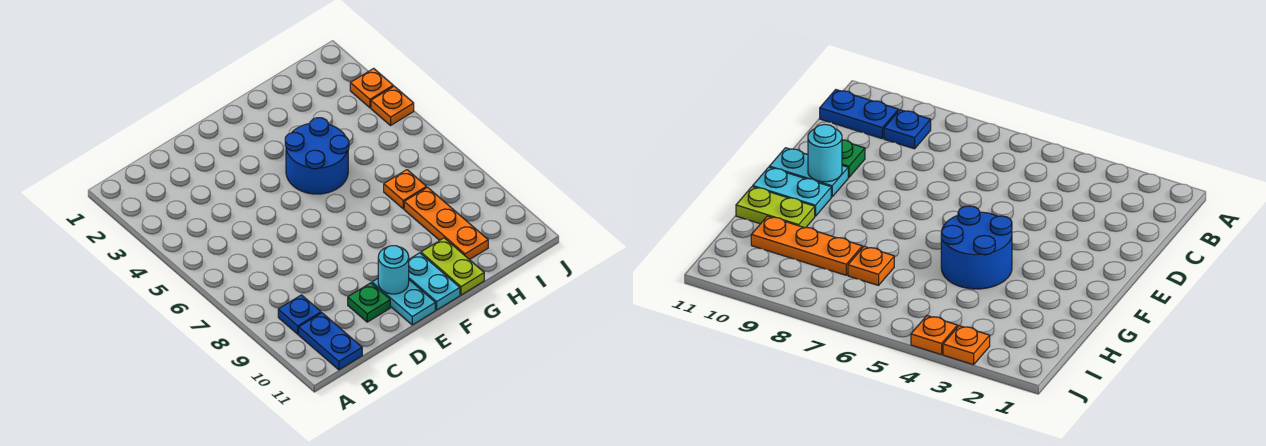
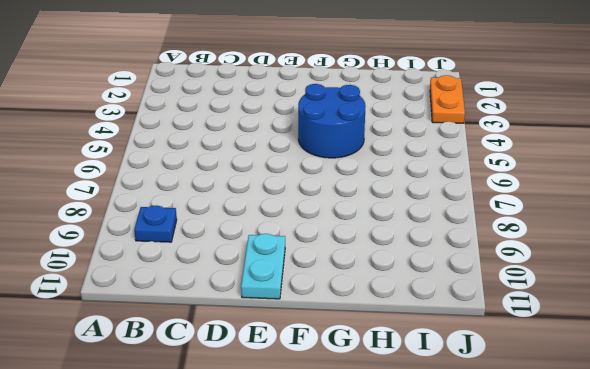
orange 1x2 plate [430,75,465,123] -> orange 1x1 plate [350,68,393,108]
none -> blue 1x2 plate [299,313,362,370]
none -> green 1x1 plate [348,283,390,322]
none -> cyan 1x2 plate [409,253,460,310]

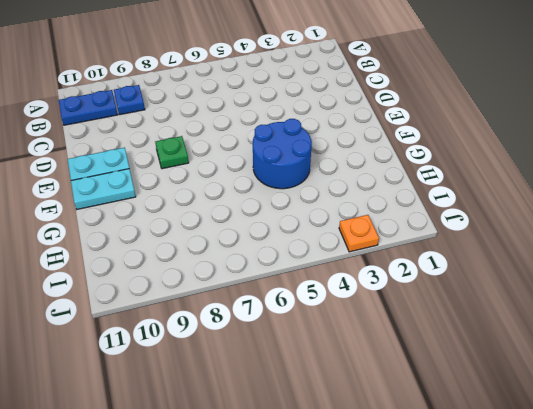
green 1x1 plate [155,136,189,169] -> green 1x1 plate moved to [348,283,390,322]
none -> lime 1x2 plate [421,238,484,295]
none -> orange 1x1 plate [384,170,427,209]
none -> orange 1x3 plate [404,187,488,260]

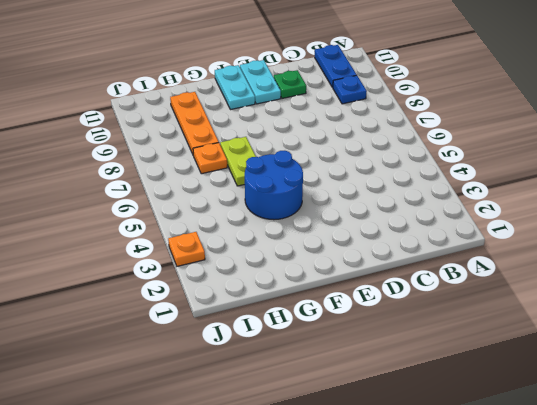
lime 1x2 plate [220,137,256,186] -> lime 1x2 plate moved to [421,238,484,295]
none -> orange 1x1 plate [371,86,414,125]
none -> cyan 1x1 round brick [378,246,409,294]

